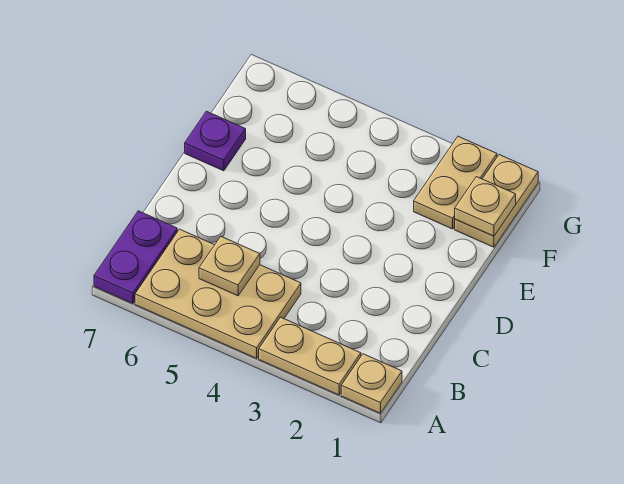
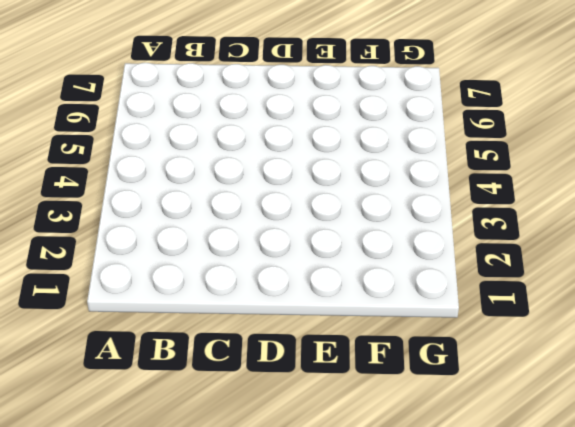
none -> tan 1x1 plate [341,354,402,413]
none -> tan 1x2 plate [259,317,361,395]

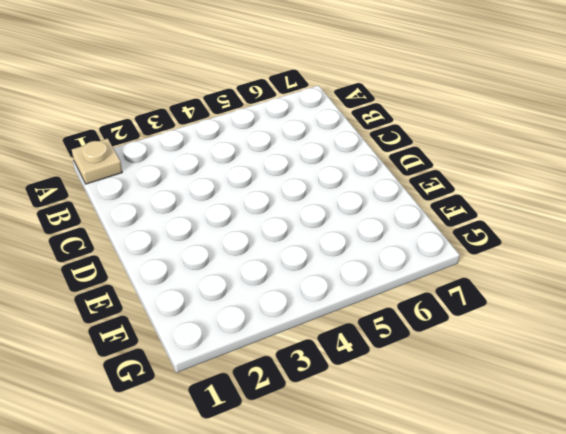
none -> tan 1x2 plate [259,317,361,395]
none -> tan 2x3 plate [135,229,301,358]

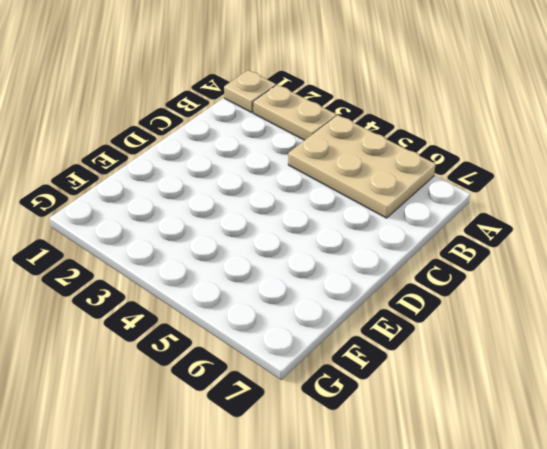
none -> purple 1x2 plate [94,211,177,304]
none -> purple 1x1 plate [185,111,246,171]

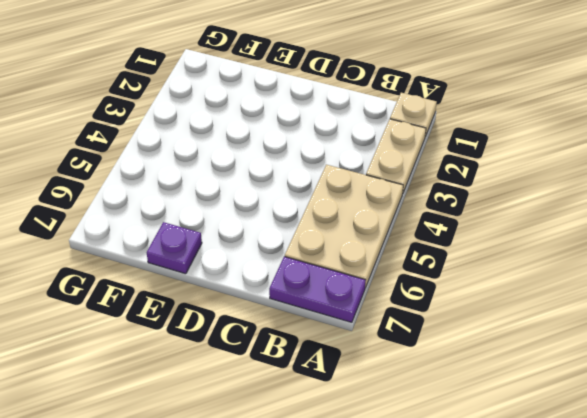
none -> tan 1x2 plate [455,155,538,247]
none -> tan 1x2 plate [414,136,497,229]

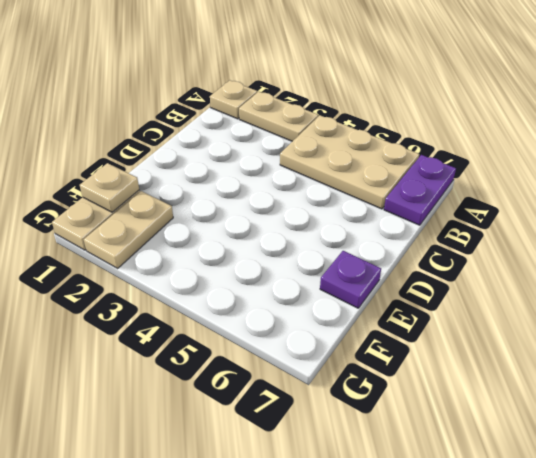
none -> tan 1x1 plate [199,237,260,296]

